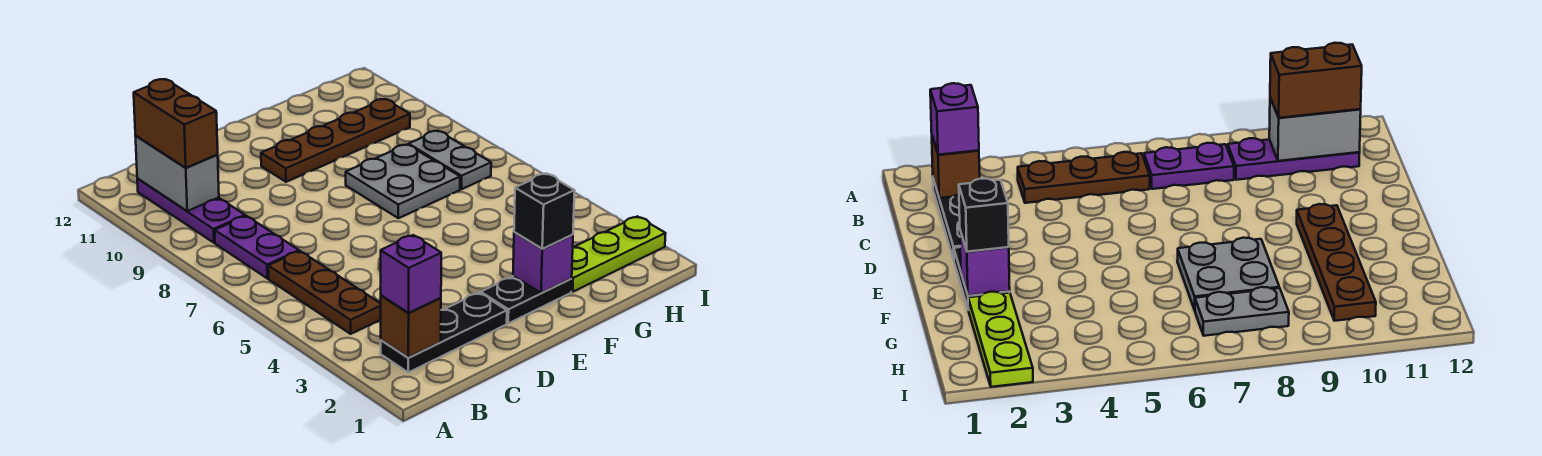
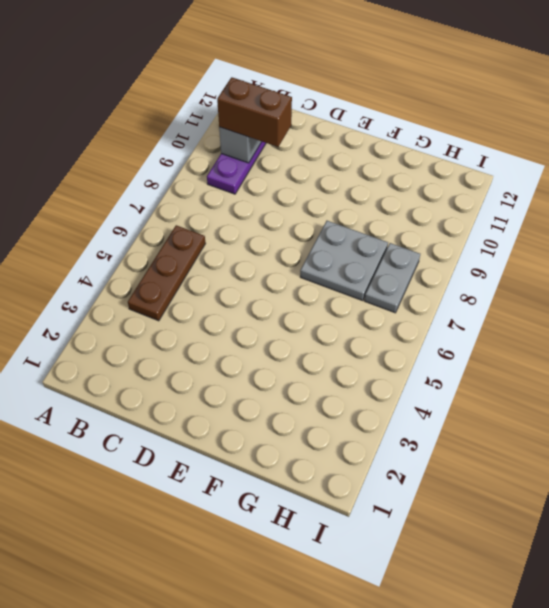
brown 1x2 brick [217,77,292,147] -> brown 1x2 brick turned to [134,79,218,168]
none -> black 1x3 plate [381,293,507,372]
none -> purple 1x2 plate [215,216,299,278]
none -> black 1x2 plate [481,276,572,323]

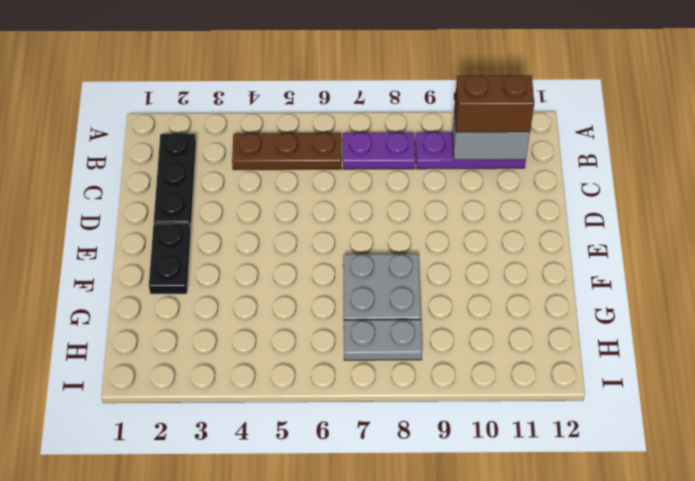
none -> brown 1x4 plate [261,99,410,182]
none -> lime 1x3 plate [571,216,666,292]
none -> brown 1x1 brick [381,295,441,358]

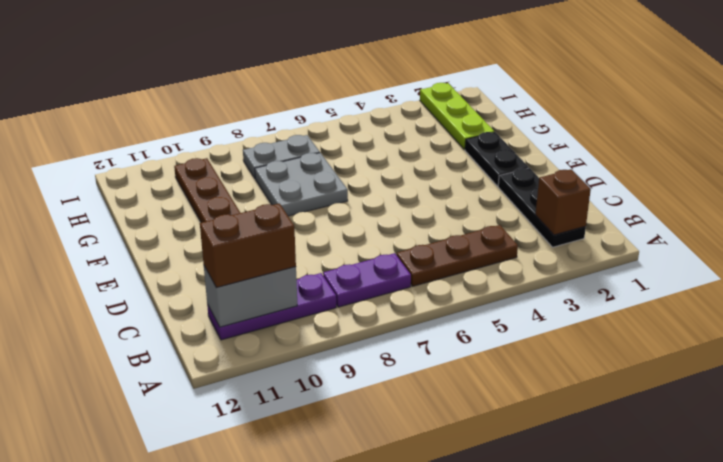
none -> purple 1x1 brick [513,232,573,293]
none -> purple 1x1 brick [381,235,441,313]
none -> black 1x1 brick [514,173,575,249]

